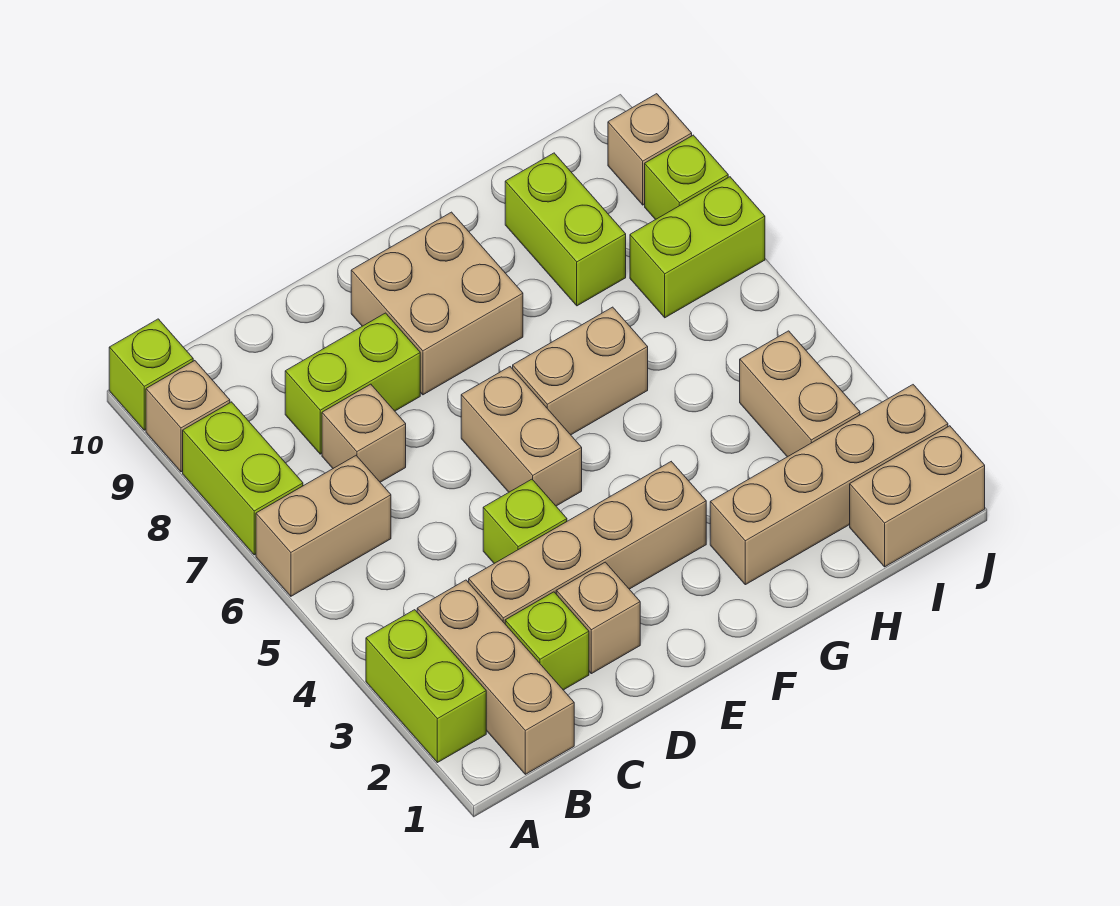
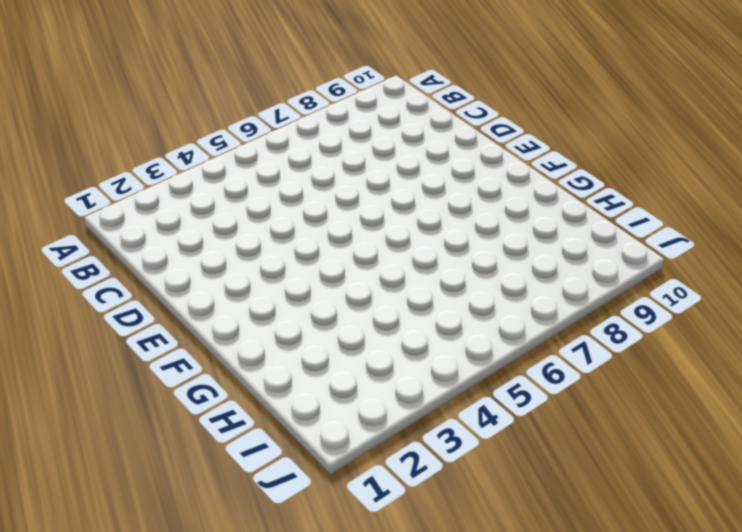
none -> lime 1x2 brick [366,610,486,763]
none -> tan 1x2 brick [256,456,391,596]
none -> lime 1x2 brick [183,402,303,555]

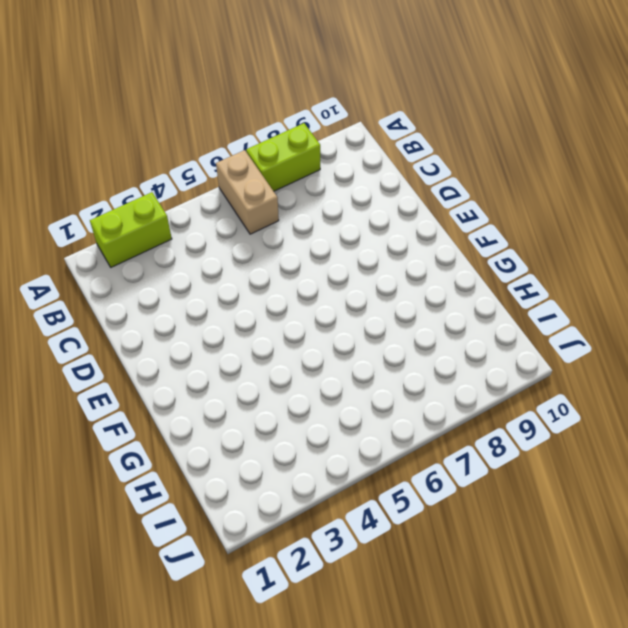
none -> tan 1x1 brick [146,361,230,472]
none -> lime 1x1 brick [109,319,193,430]
none -> tan 1x3 brick [417,580,574,774]

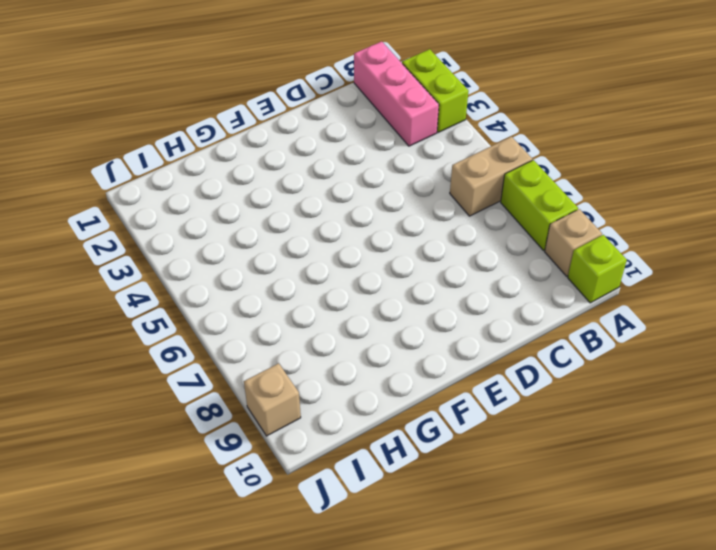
pink 1x3 brick [354,41,439,146] -> tan 1x3 brick [417,580,574,774]
none -> lime 1x1 brick [505,592,589,690]
none -> tan 1x4 brick [469,462,706,623]
none -> tan 1x1 brick [322,384,406,482]

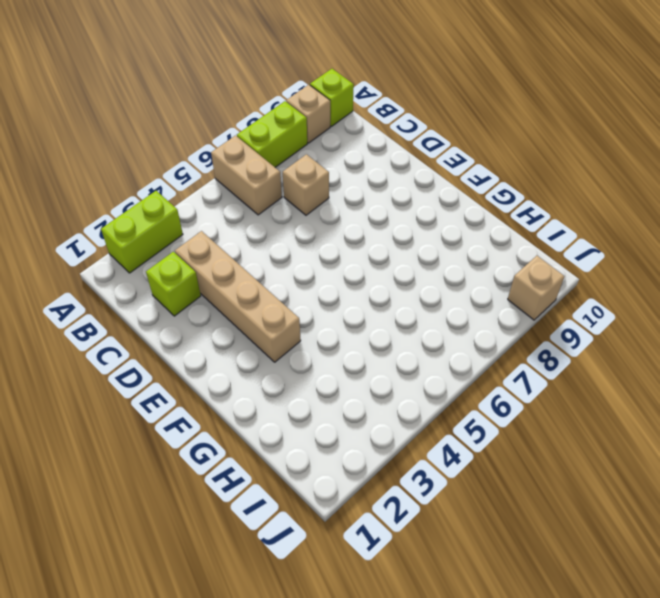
none -> tan 1x3 brick [417,580,574,774]
none -> lime 1x2 brick [285,313,420,454]
none -> tan 1x1 brick [556,562,640,674]

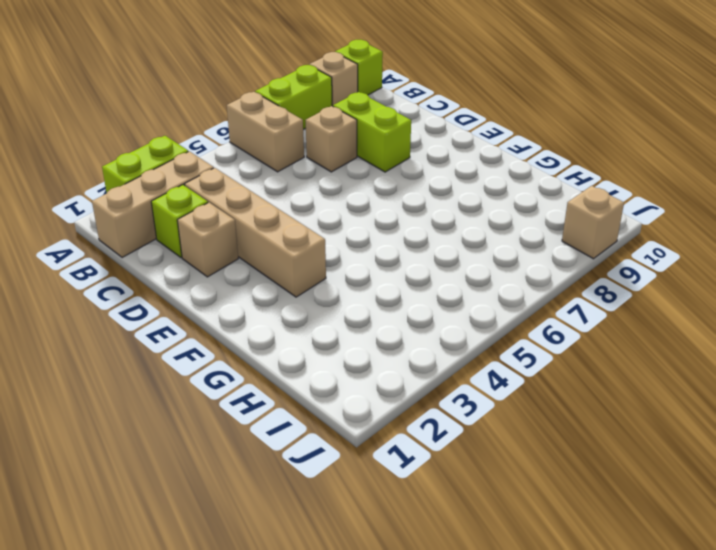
none -> lime 1x1 brick [483,479,567,563]
none -> tan 1x2 brick [461,367,582,506]
none -> tan 2x2 brick [351,212,523,395]

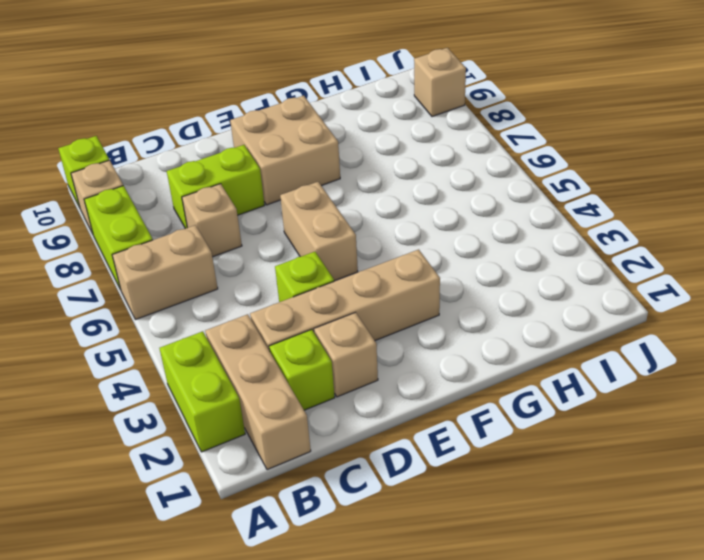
none -> tan 1x2 brick [513,307,648,435]
none -> tan 1x4 brick [710,385,948,585]
none -> lime 1x2 brick [505,153,626,306]

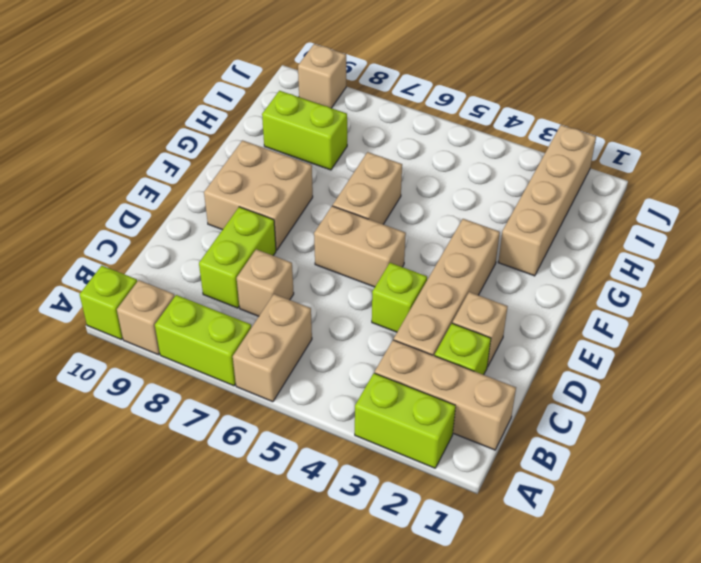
none -> tan 1x2 brick [850,426,985,567]
none -> tan 1x2 brick [740,331,860,457]
none -> lime 1x2 brick [630,177,765,318]

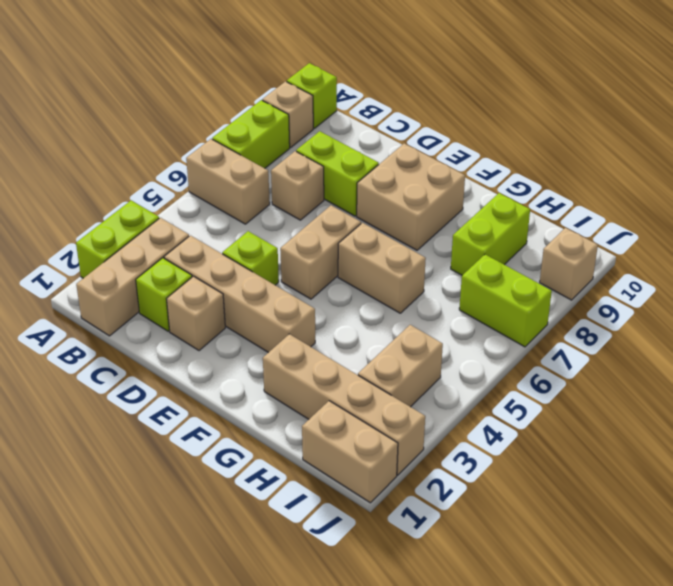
none -> lime 1x1 brick [645,135,728,220]

